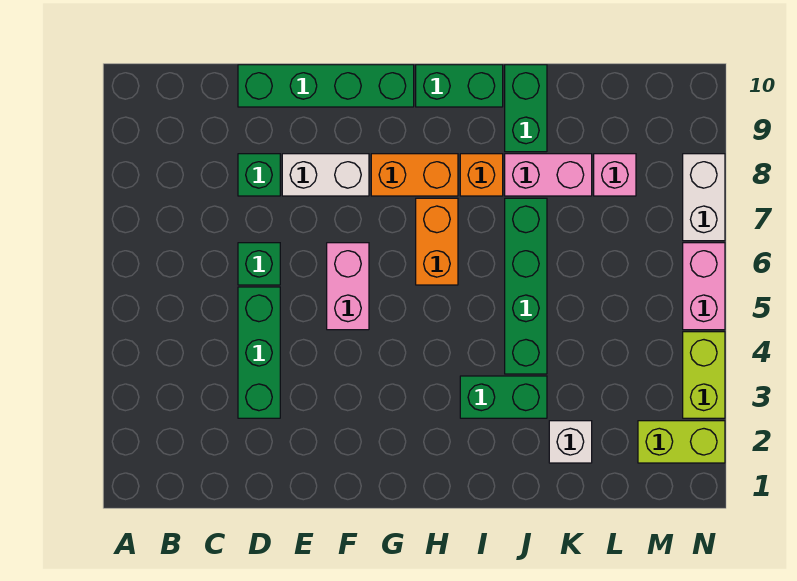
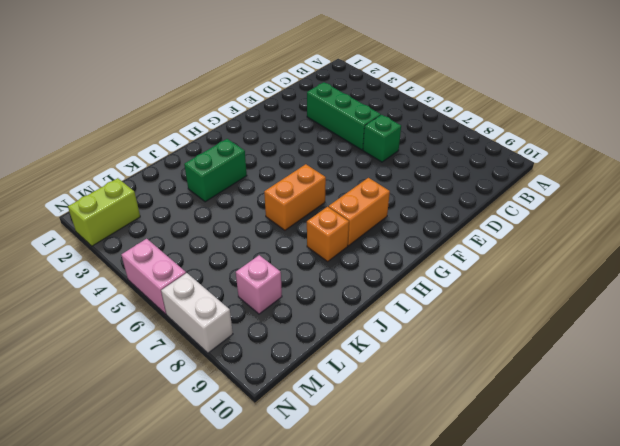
orange 1x2 brick [264,164,326,230] -> orange 1x2 brick turned to [416,198,458,285]
none -> green 1x1 brick [238,154,280,196]
none -> green 1x4 brick [238,65,414,107]
none -> white 1x2 brick [282,154,369,196]

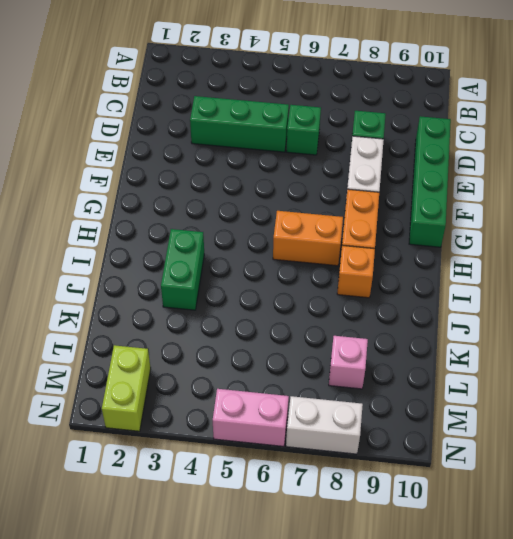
none -> pink 1x2 brick [327,243,369,330]
none -> green 1x2 brick [416,65,503,107]
none -> green 1x4 brick [505,198,547,374]

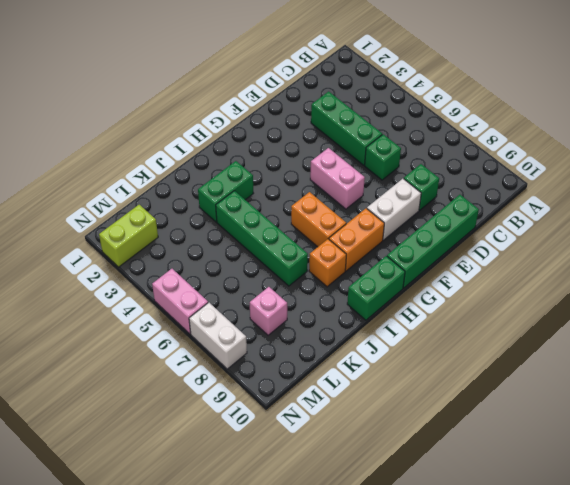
none -> pink 1x2 brick [505,154,592,196]
none -> green 1x2 brick [505,65,547,152]
none -> white 1x1 brick [549,421,592,463]

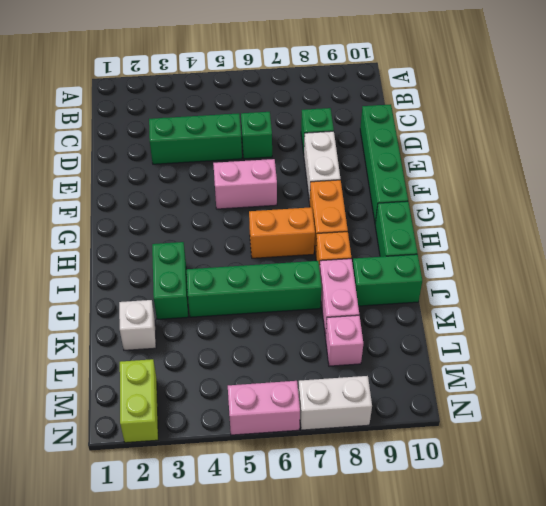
none -> lime 1x2 brick [683,332,725,418]

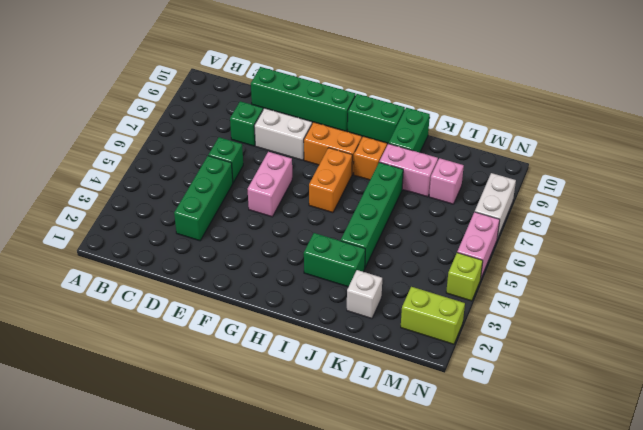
lime 1x1 brick [446,253,483,301] -> lime 1x2 brick [683,332,725,418]

